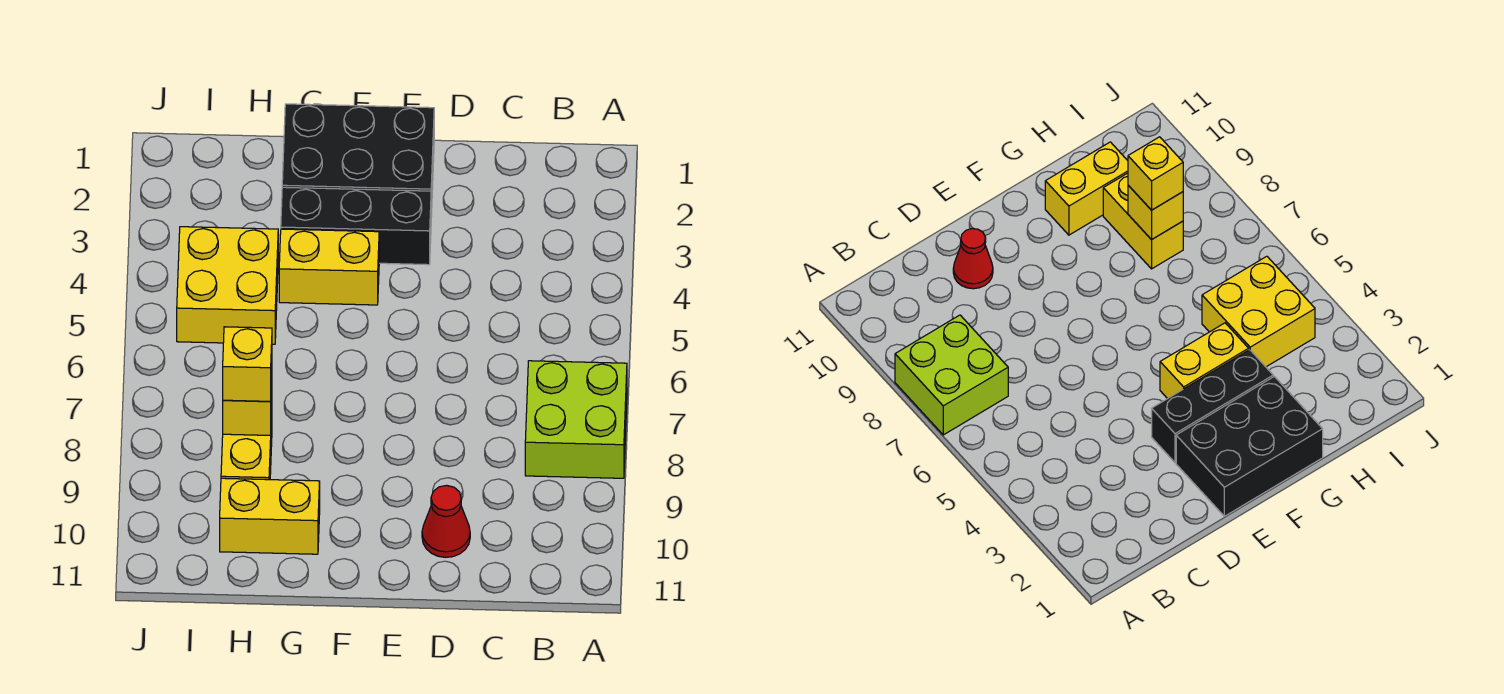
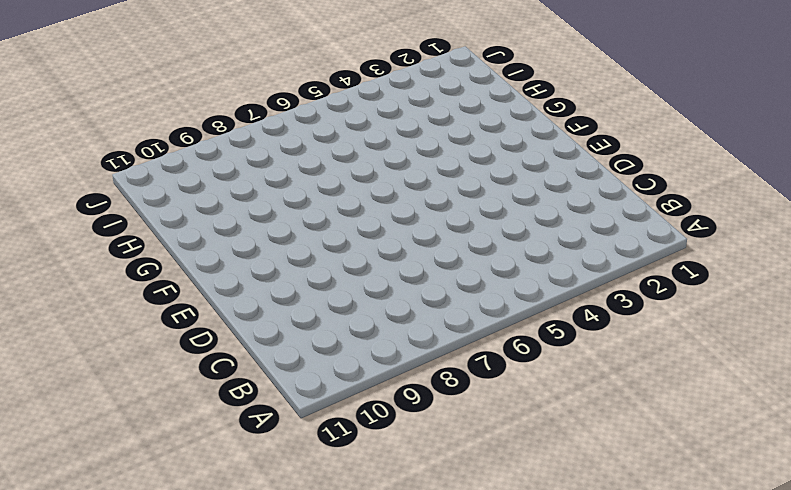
none -> lime 2x2 brick [525,361,627,478]
none -> red 1x1 cone [422,485,470,557]

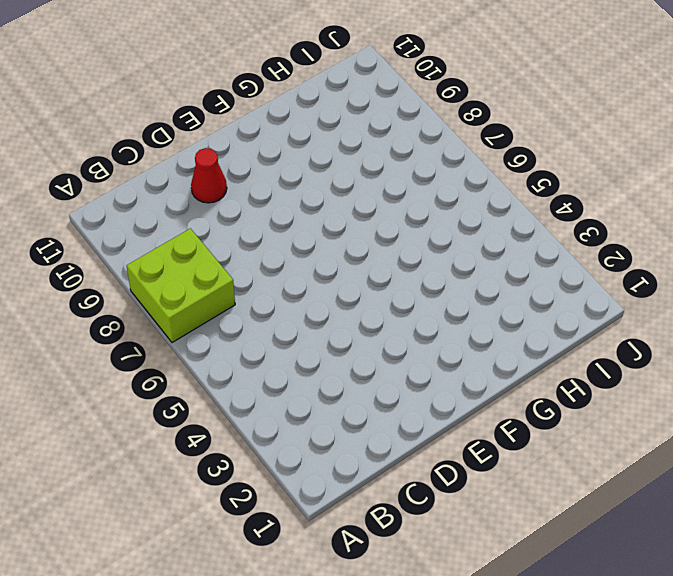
none -> black 2x3 brick [282,104,434,216]
none -> black 1x3 brick [281,187,431,265]

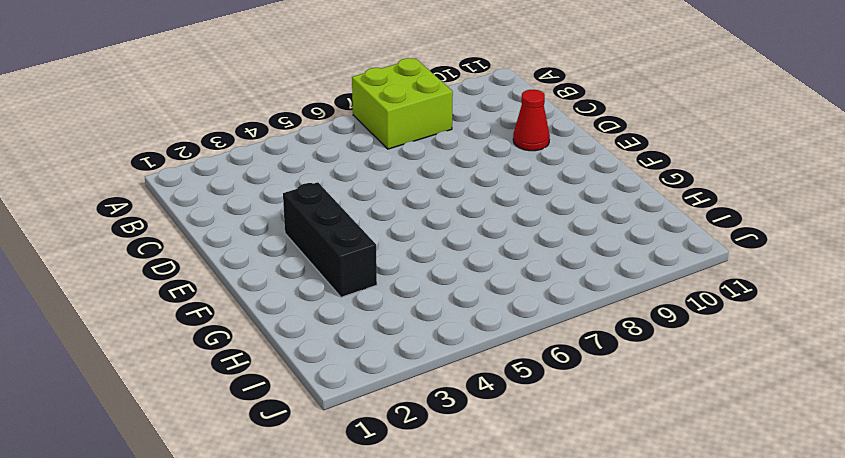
none -> black 2x3 brick [282,104,434,216]
none -> yellow 1x2 brick [279,229,379,305]

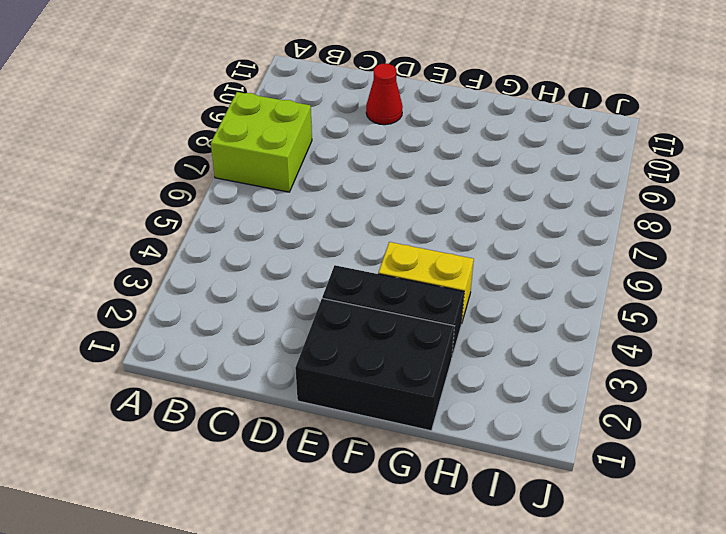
none -> yellow 1x2 brick [220,478,320,554]
none -> yellow 2x2 brick [177,227,278,344]

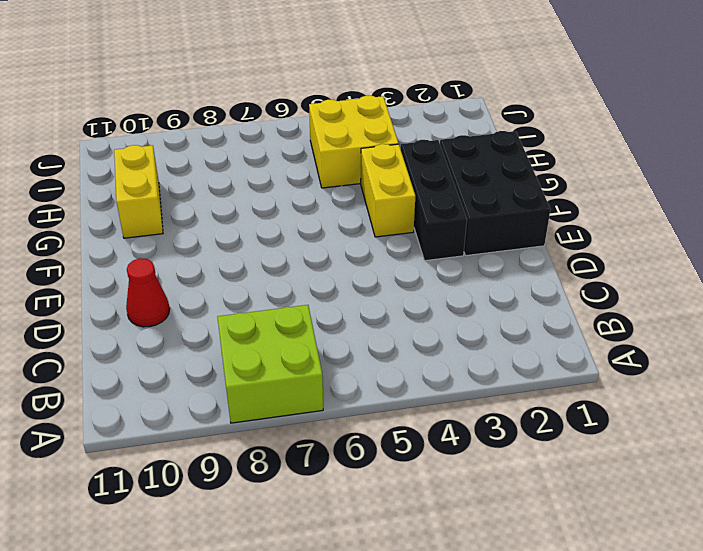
none -> yellow 1x2 brick [221,413,272,480]
none -> yellow 1x1 brick [223,379,272,435]

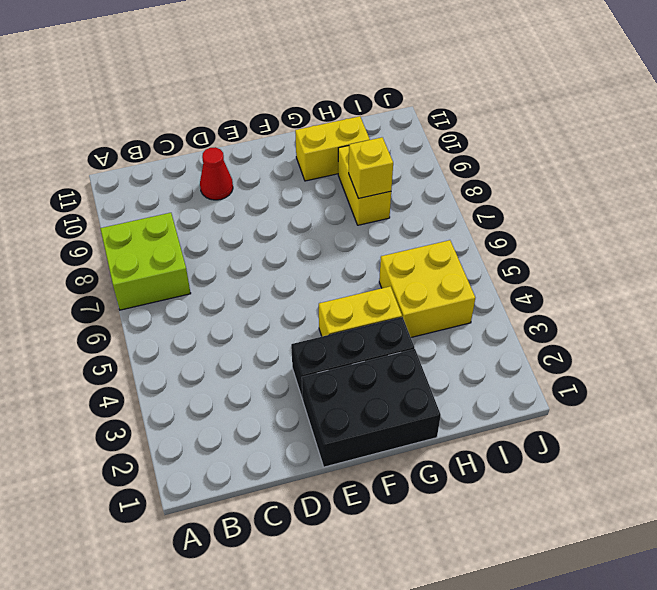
none -> yellow 1x1 brick [223,327,272,401]

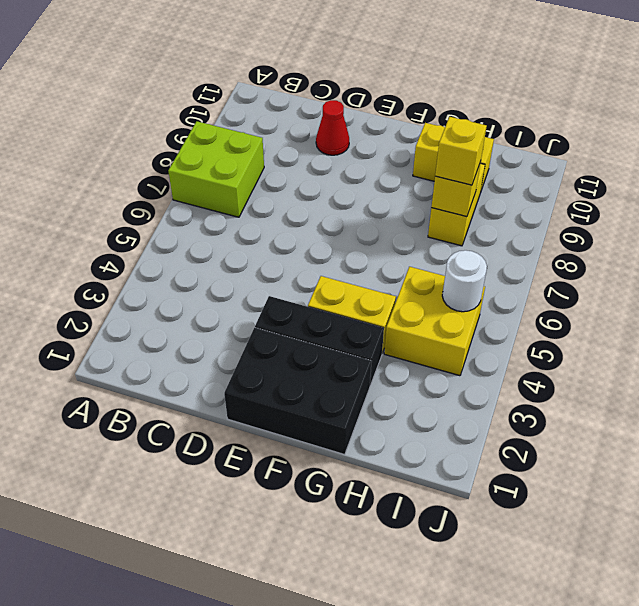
white 1x1 round brick [442,250,487,312] -> none

